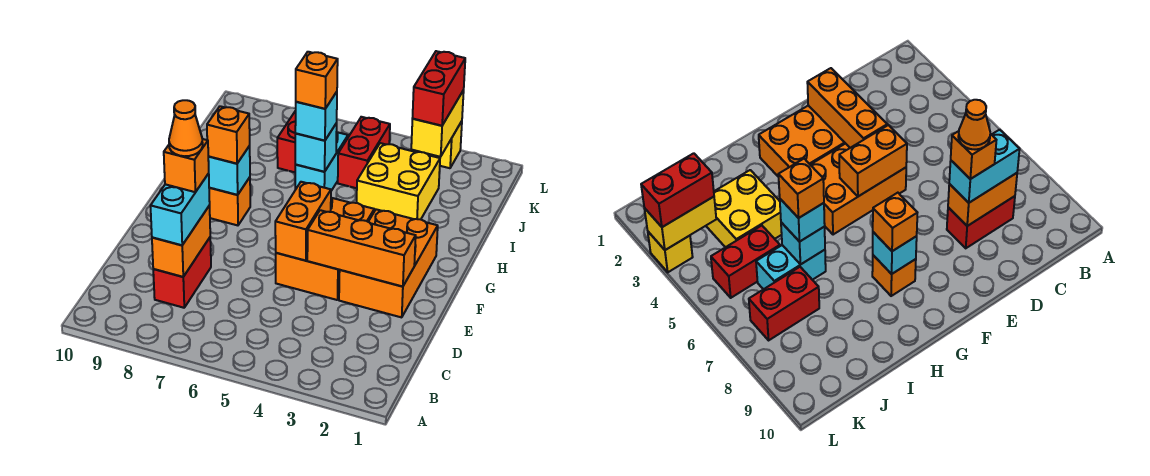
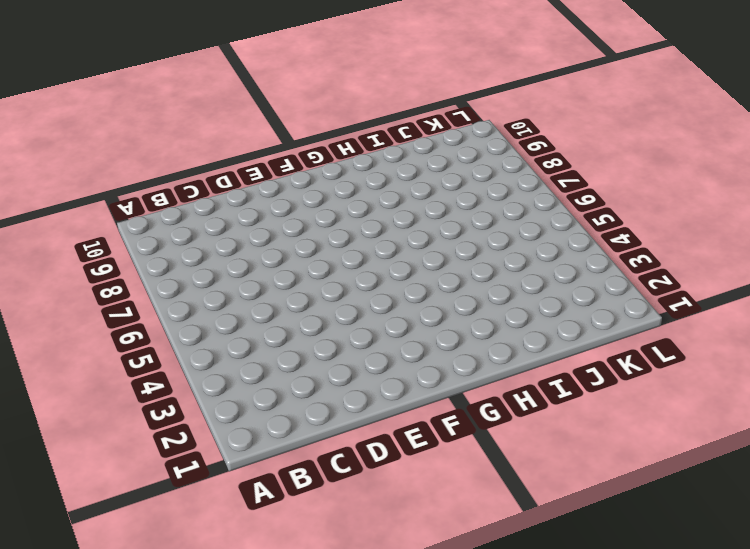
none -> red 1x2 brick [153,238,211,308]
none -> orange 2x3 brick [339,209,438,317]
none -> orange 2x3 brick [276,198,374,300]

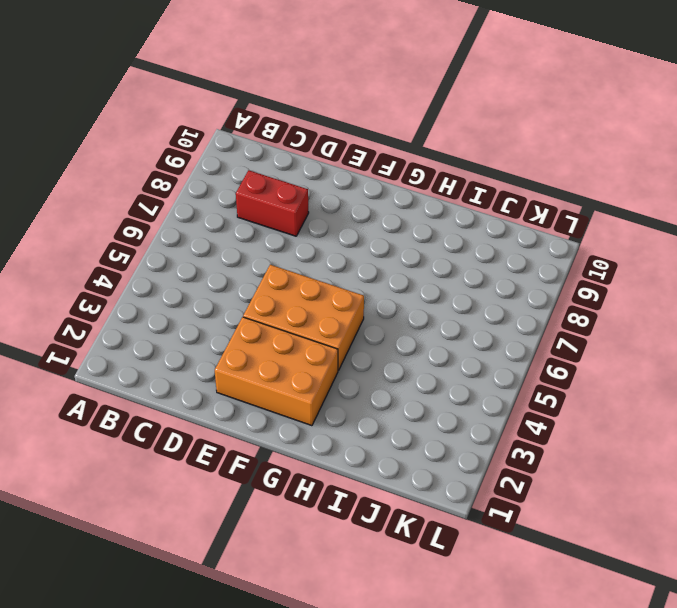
none -> orange 1x1 brick [209,177,250,225]
none -> yellow 2x2 brick [357,143,440,219]
none -> cyan 1x2 brick [295,132,348,191]

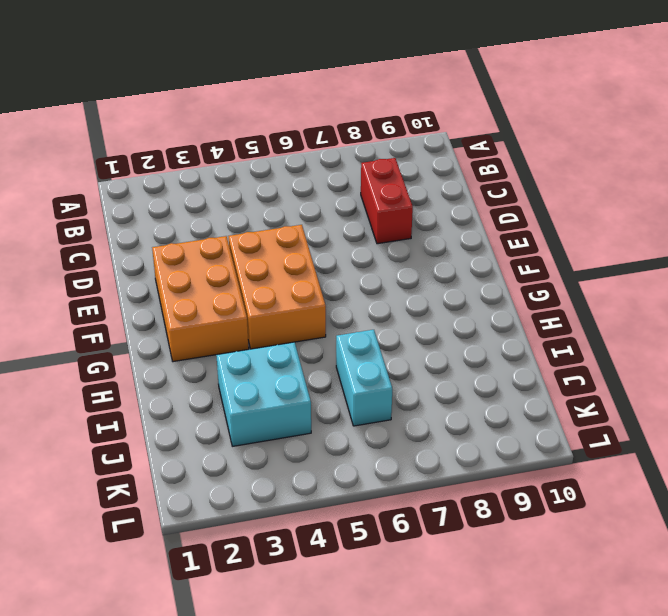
cyan 2x2 brick [216,342,311,446] -> yellow 2x2 brick [357,143,440,219]
none -> orange 1x1 brick [209,177,250,225]
none -> red 1x2 brick [338,117,390,188]
none -> red 1x2 brick [277,111,296,172]

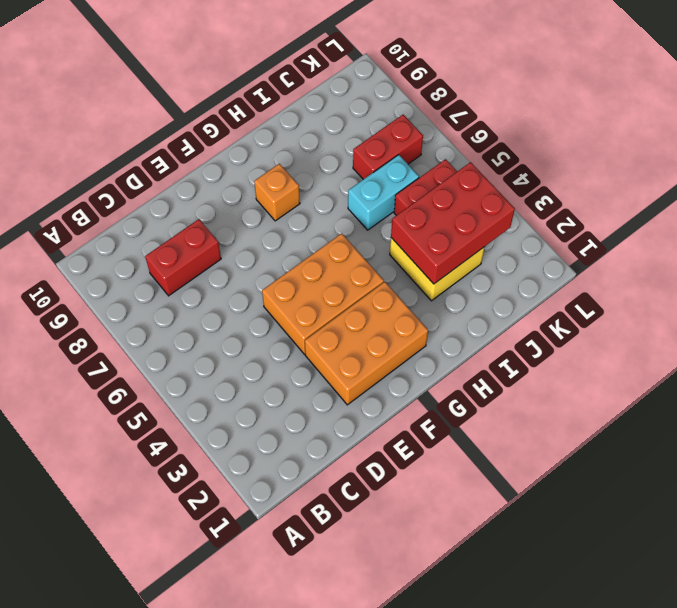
red 2x3 brick [391,162,515,284] -> yellow 1x2 brick [411,90,464,157]
none -> yellow 1x1 brick [428,121,462,168]
none -> orange 1x2 brick [152,205,210,277]
none -> orange 1x3 brick [307,210,416,287]

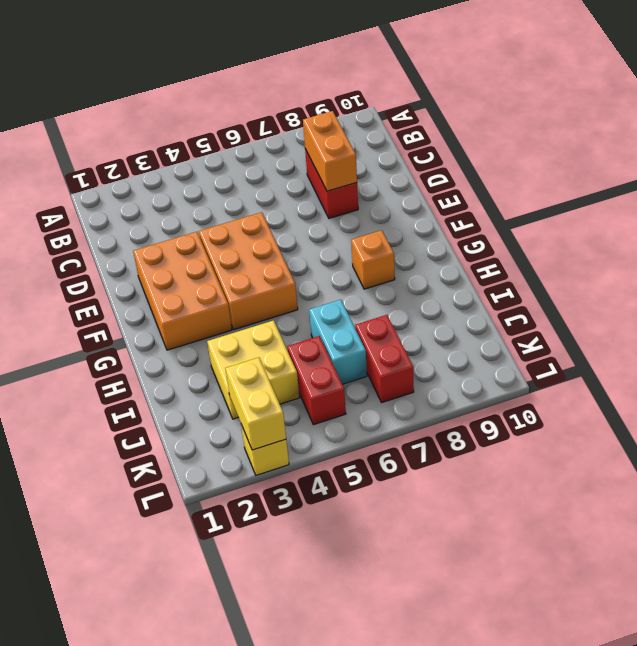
none -> orange 1x3 brick [307,210,416,287]
none -> orange 1x2 brick [275,182,331,261]
none -> cyan 1x1 brick [208,146,250,195]

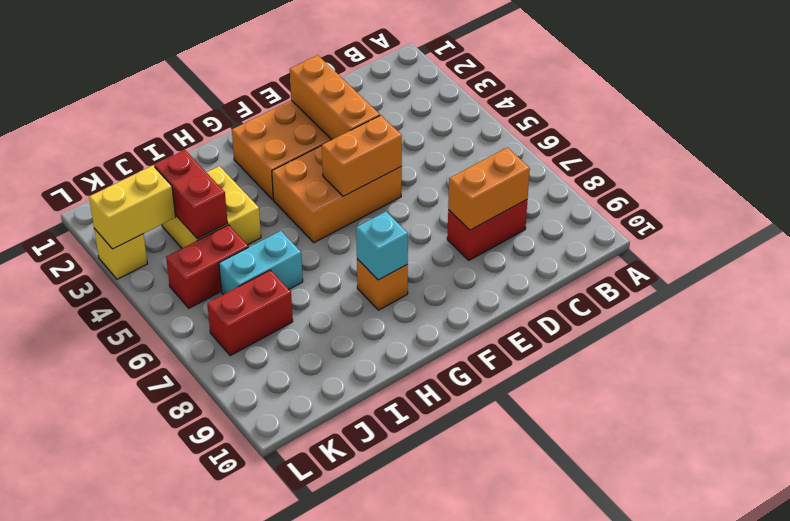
red 1x2 brick [155,150,228,239] -> red 1x2 brick turned to [413,51,465,126]
none -> cyan 1x1 brick [295,123,337,172]
none -> cyan 1x2 brick [150,174,210,245]
none -> orange 1x1 brick [207,106,250,164]

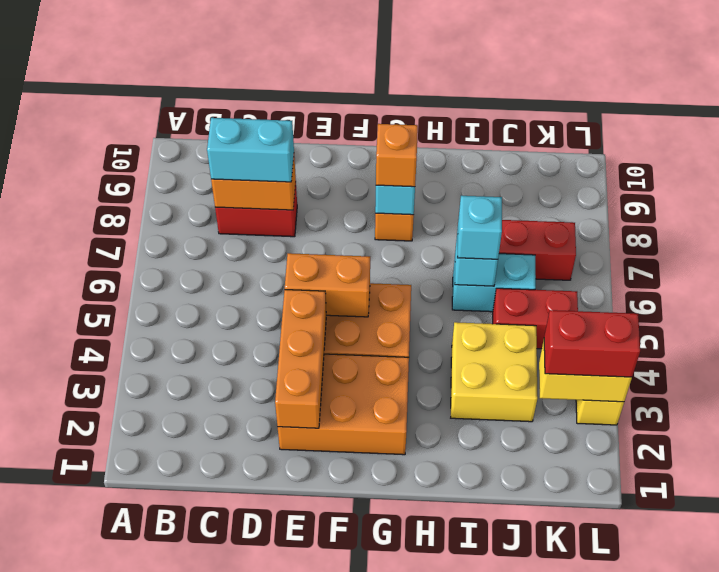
none -> orange 1x1 brick [164,139,209,192]
none -> orange 1x1 brick [296,52,338,109]
none -> orange 1x1 cone [169,100,203,156]

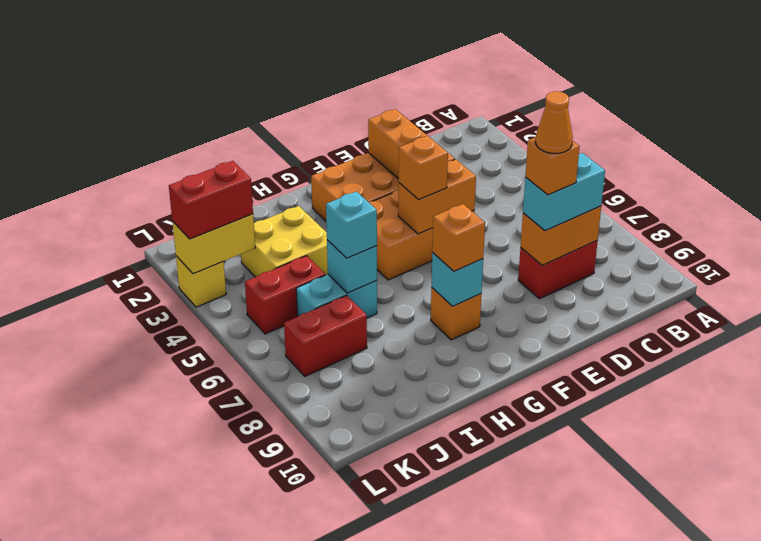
orange 1x1 brick [399,136,448,200] -> orange 1x1 brick moved to [296,52,338,109]

